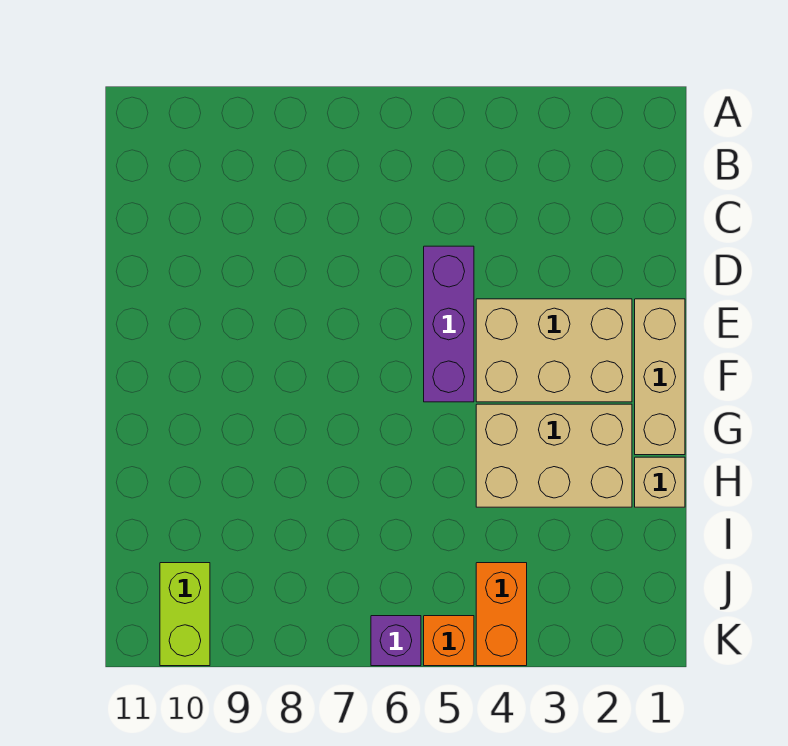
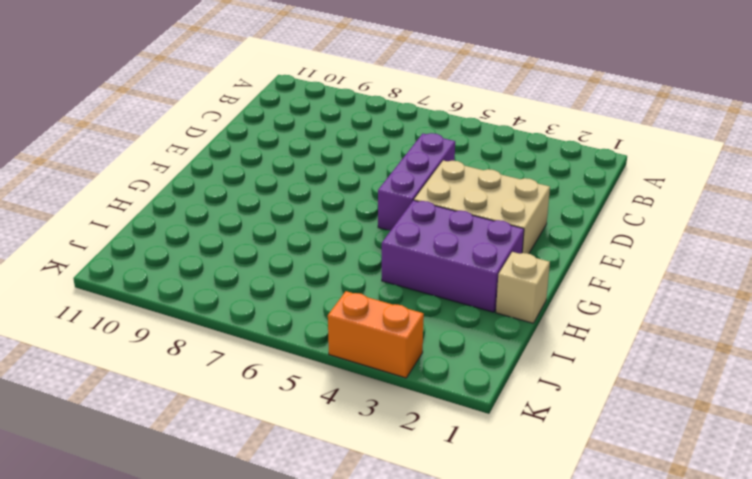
purple 2x3 brick [382,200,524,312] -> tan 2x3 brick [476,404,632,507]
orange 1x2 brick [328,291,424,378] -> orange 1x2 brick turned to [476,563,527,666]
none -> tan 1x3 brick [635,299,685,455]
none -> lime 1x2 brick [160,563,210,666]

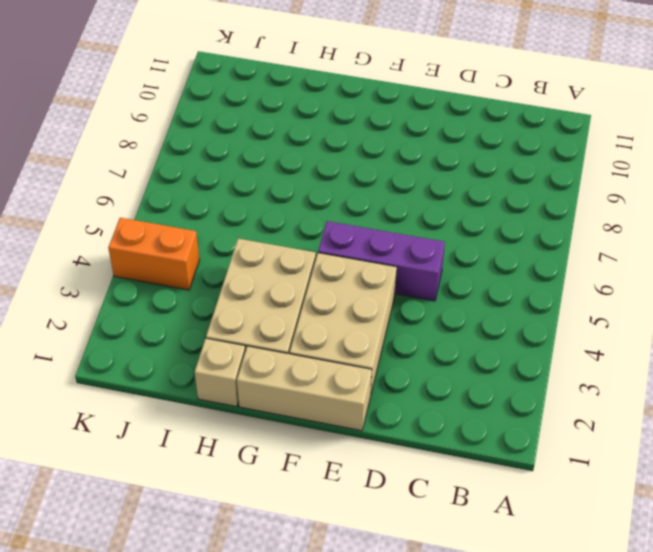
none -> lime 1x2 brick [160,563,210,666]
none -> orange 1x1 brick [424,616,474,666]

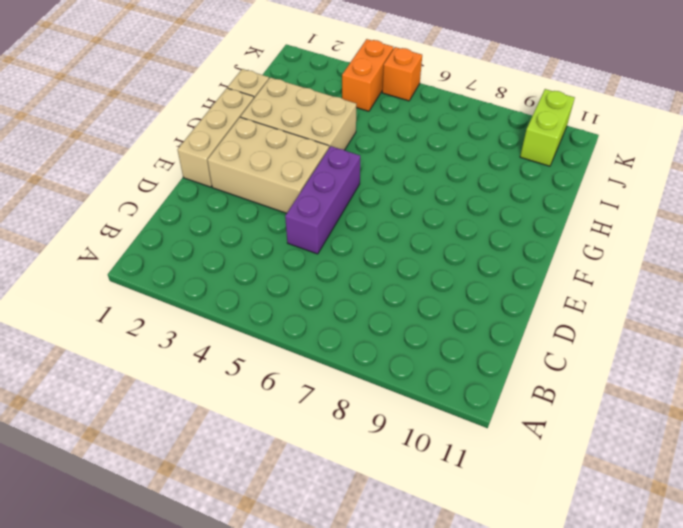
none -> purple 1x1 brick [371,616,421,666]

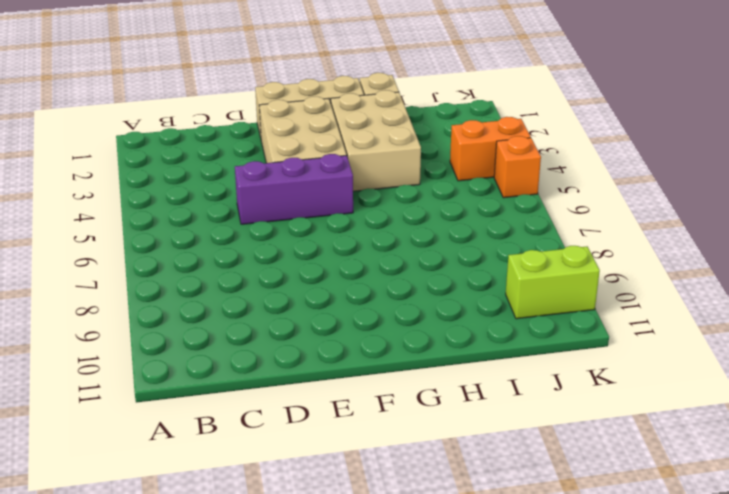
none -> purple 1x1 brick [371,616,421,666]

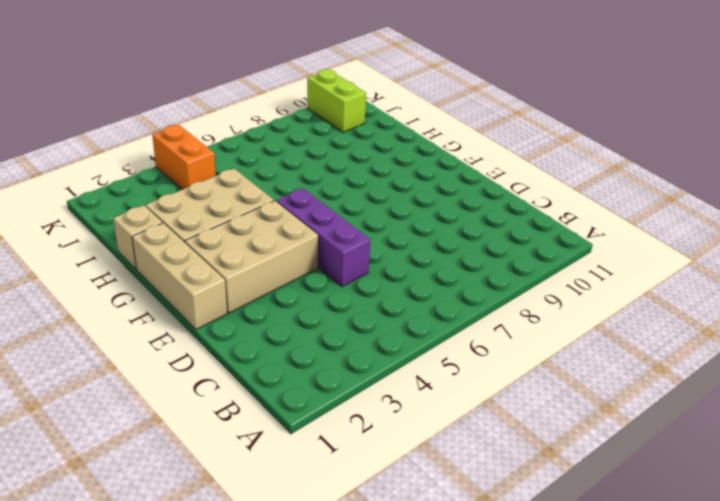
none -> orange 1x1 brick [424,616,474,666]
none -> purple 1x1 brick [371,616,421,666]

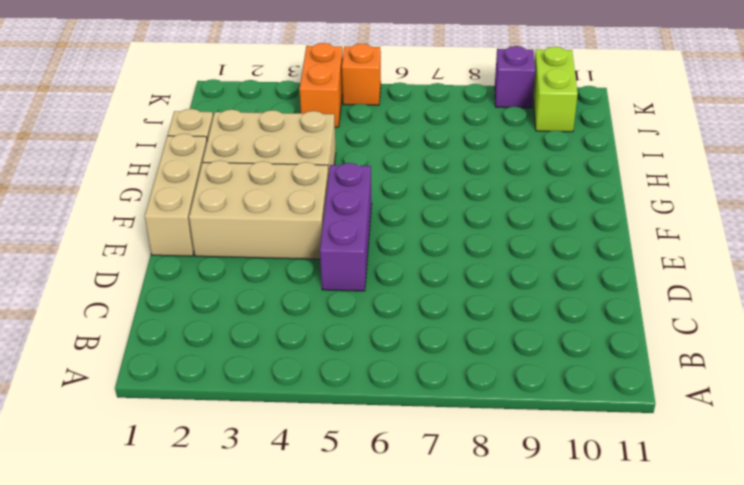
purple 1x1 brick [495,46,535,108] -> purple 1x1 brick moved to [371,616,421,666]

